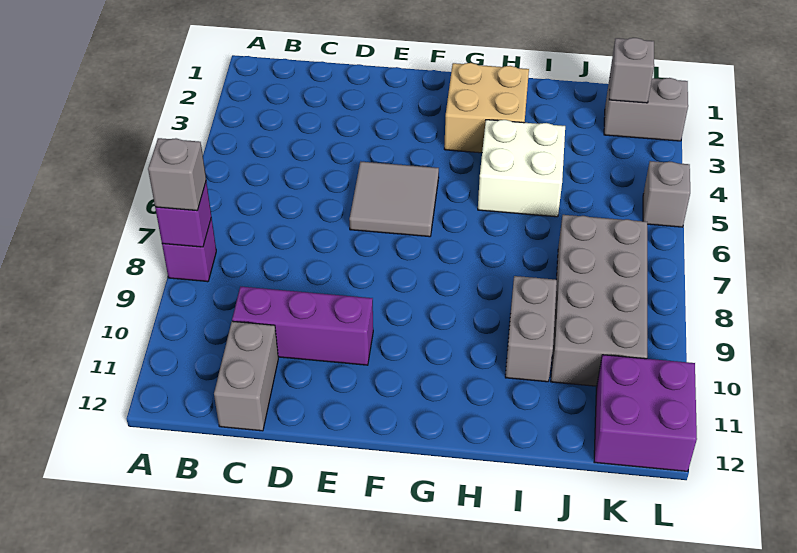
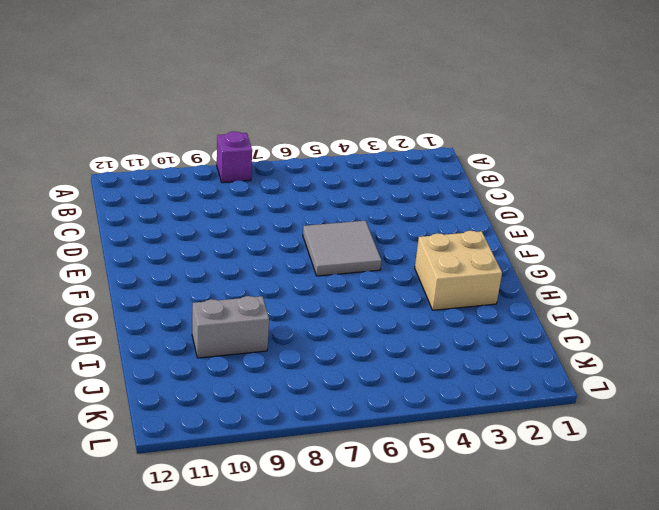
none -> purple 1x3 brick [232,287,373,365]
none -> grey 1x2 brick [214,321,278,431]
none -> white 2x2 brick [478,120,565,217]

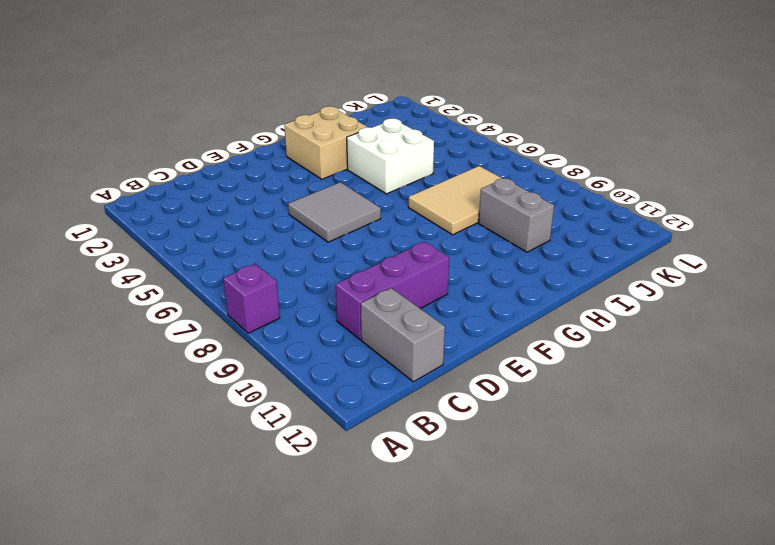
tan 2x3 tile [408,166,502,235] -> grey 2x4 brick [551,215,647,386]
none -> grey 1x2 brick [604,78,688,141]
none -> purple 2x2 brick [594,355,697,471]
none -> grey 1x1 brick [643,161,690,227]

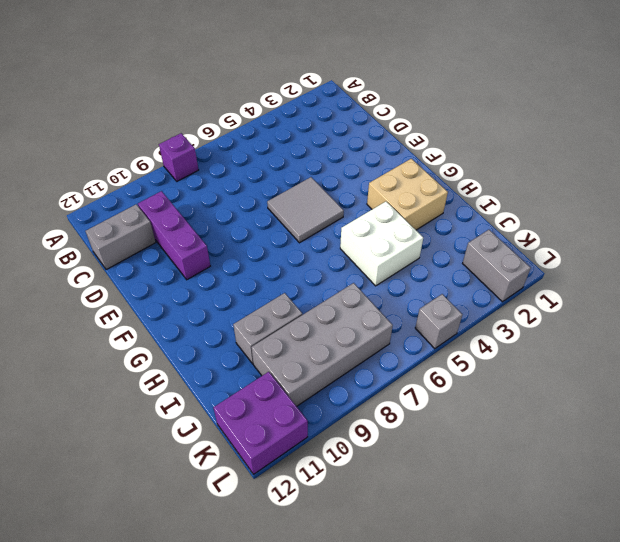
none -> purple 1x1 brick [155,182,211,247]
none -> grey 1x1 brick [609,38,654,103]
none -> grey 1x1 brick [148,138,206,211]

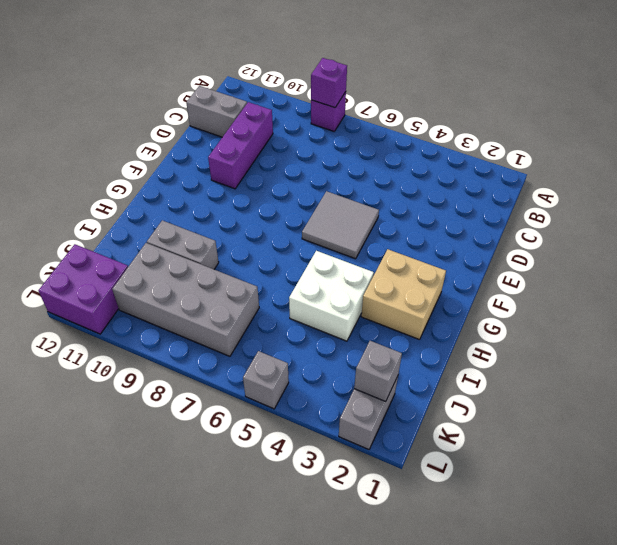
none -> grey 1x1 brick [148,138,206,211]

